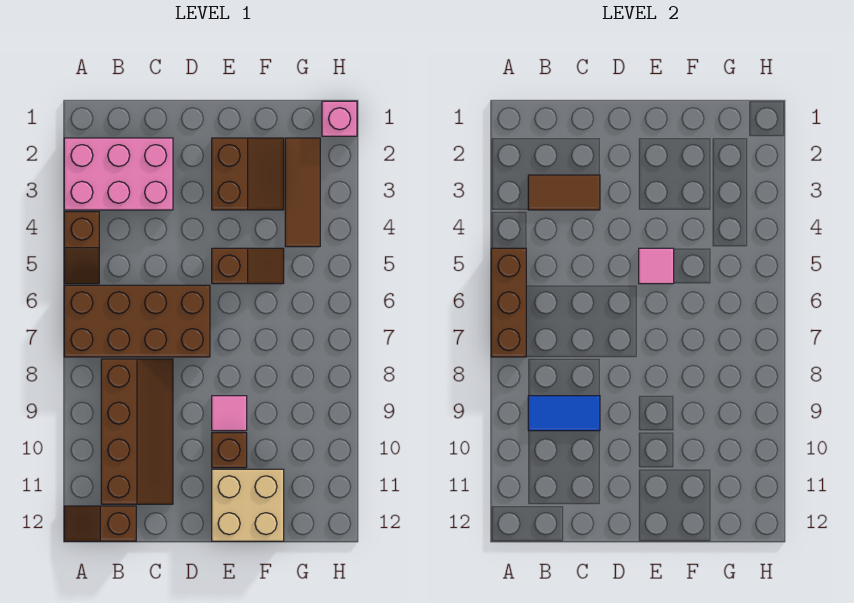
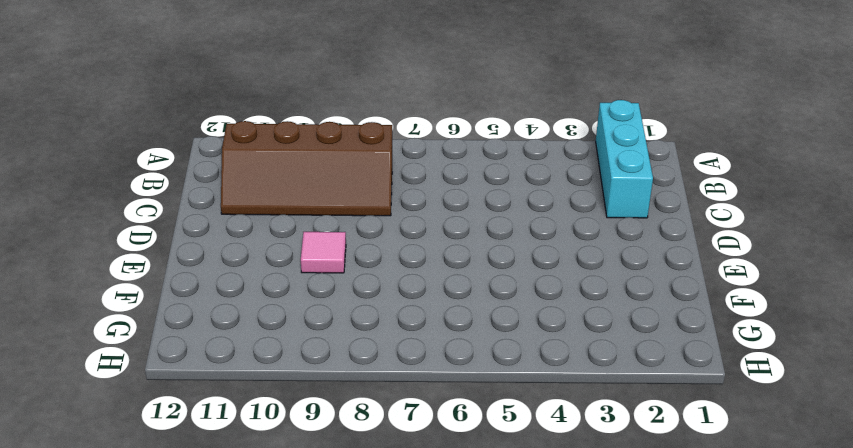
cyan 1x3 brick [596,100,653,218] -> pink 2x3 brick [64,138,173,210]
none -> brown 1x2 slope [64,212,99,284]
none -> brown 2x4 brick [64,285,210,357]
none -> brown 1x2 slope [64,506,136,541]

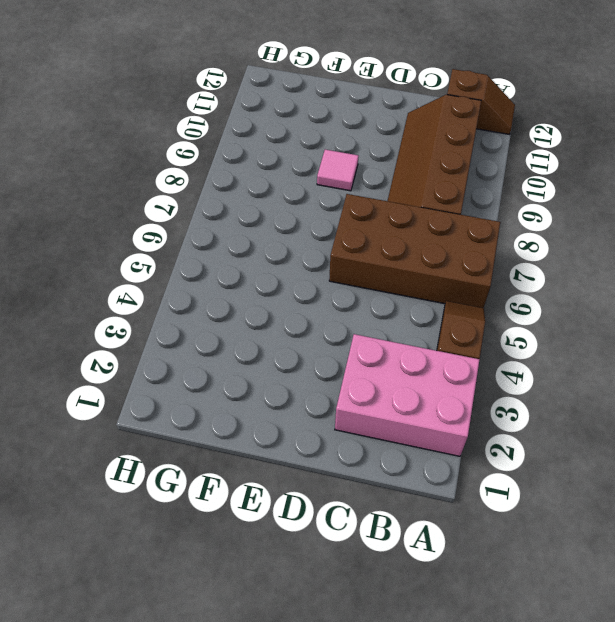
none -> brown 2x2 slope [212,138,284,210]
none -> brown 1x2 slope [212,248,284,284]
none -> brown 1x1 brick [212,433,247,468]

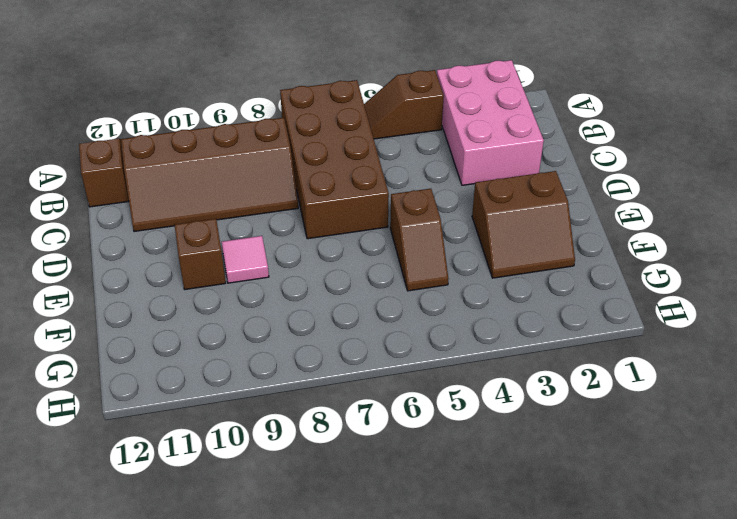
none -> tan 2x2 brick [212,469,284,541]
none -> brown 1x3 tile [285,138,320,247]
none -> pink 1x1 brick [322,101,357,136]

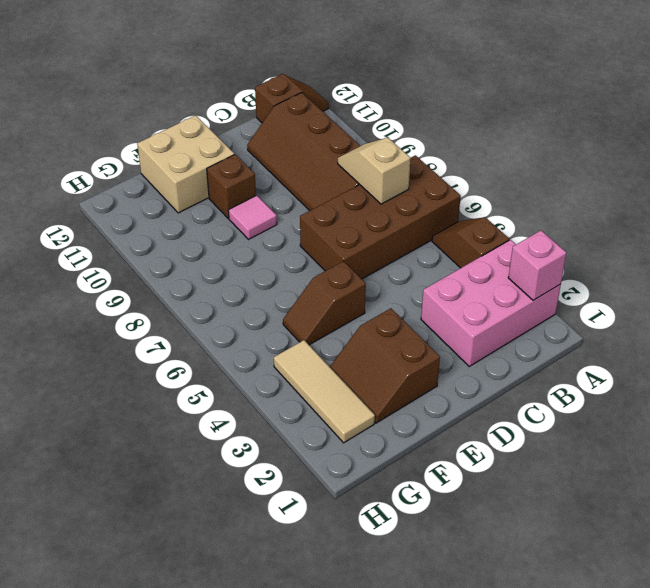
pink 1x1 brick [508,231,566,300] -> pink 1x1 brick moved to [322,101,357,136]
tan 1x2 slope [338,138,411,204] -> none
tan 1x3 tile [274,340,375,443] -> brown 1x3 tile [285,138,320,247]
none -> brown 1x3 brick [491,248,526,357]
none -> brown 1x2 tile [528,175,600,210]
none -> blue 1x2 tile [528,396,600,431]

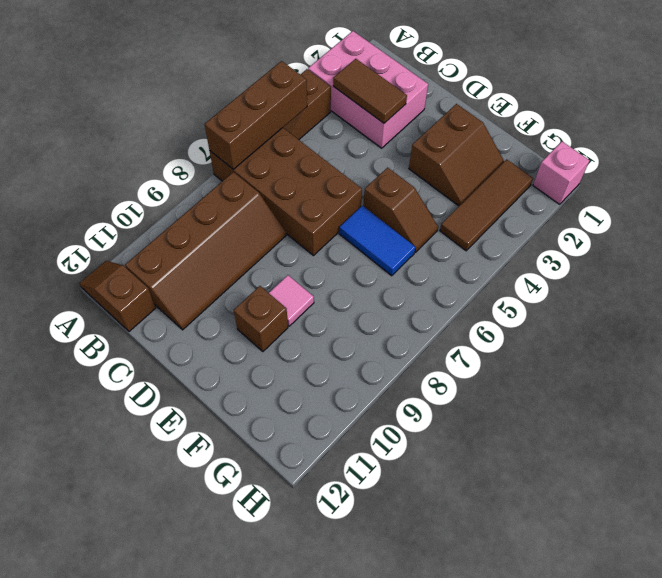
blue 1x2 tile [339,206,415,276] -> blue 1x2 tile moved to [528,396,600,431]
none -> tan 2x2 brick [212,469,284,541]
none -> pink 1x1 tile [639,248,674,284]

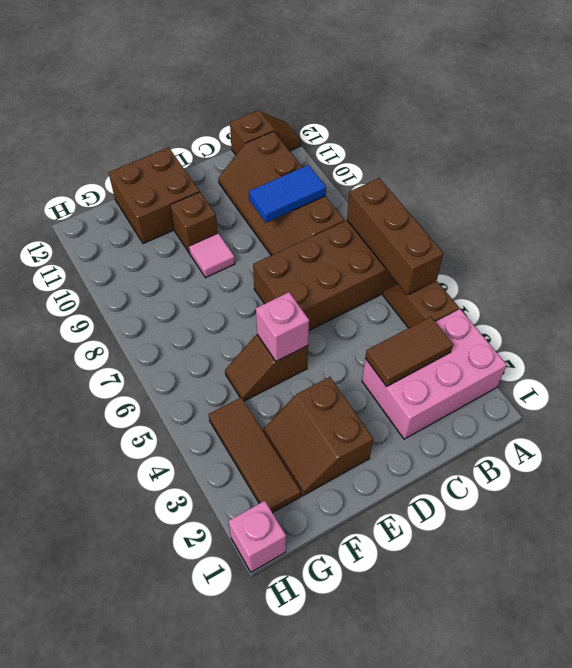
pink 1x1 brick [256,292,309,361] -> pink 1x1 tile [639,248,674,284]
brown 2x2 brick [108,147,199,244] -> tan 2x2 brick [212,469,284,541]

